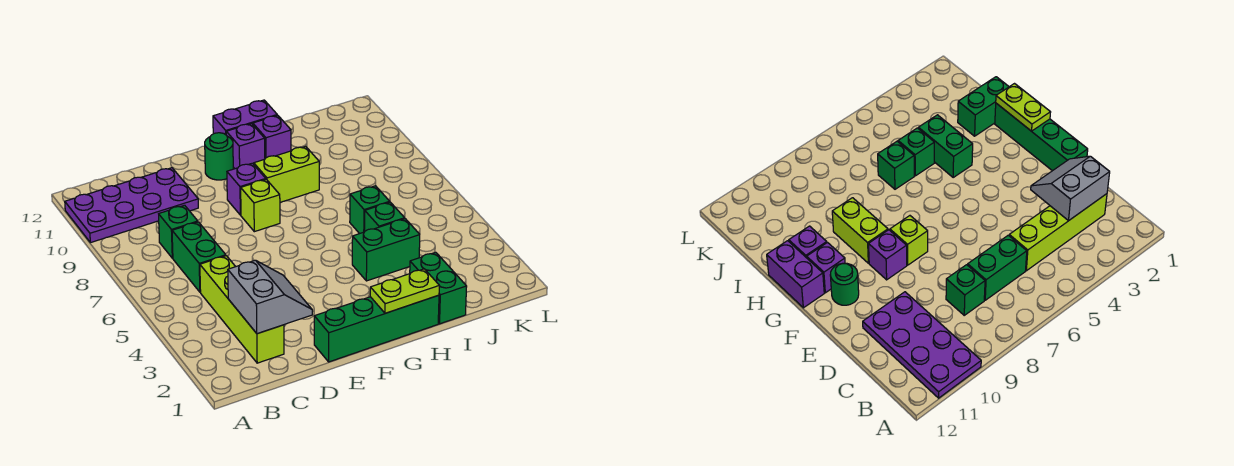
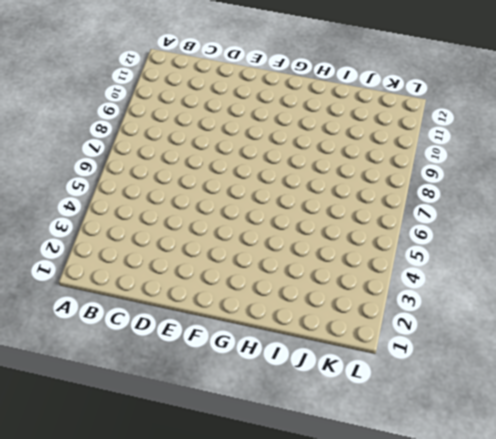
none -> purple 2x4 plate [65,168,198,243]
none -> lime 1x4 brick [200,256,284,363]
none -> green 1x2 brick [172,222,226,292]

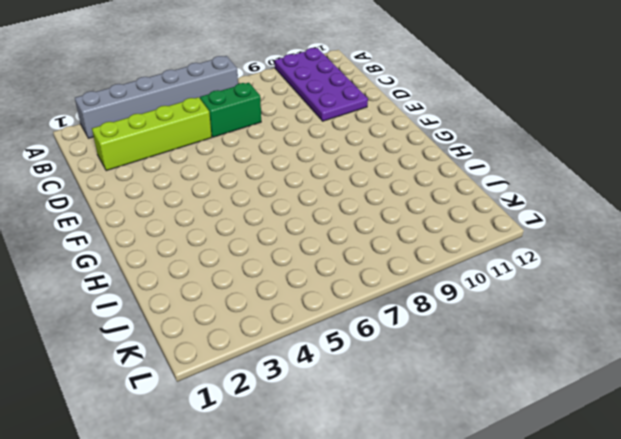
grey 1x6 brick [75,56,238,138] -> none
none -> green 1x1 brick [159,205,198,258]
none -> green 1x4 brick [314,295,439,362]
none -> lime 1x1 brick [241,179,280,232]

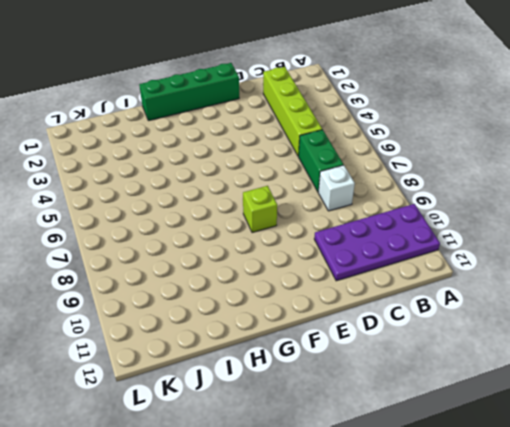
white 1x1 brick [318,165,355,211] -> green 1x1 brick [159,205,198,258]
none -> purple 1x1 brick [227,163,266,215]
none -> green 1x1 round brick [205,133,233,180]
none -> lime 1x2 brick [254,146,319,202]

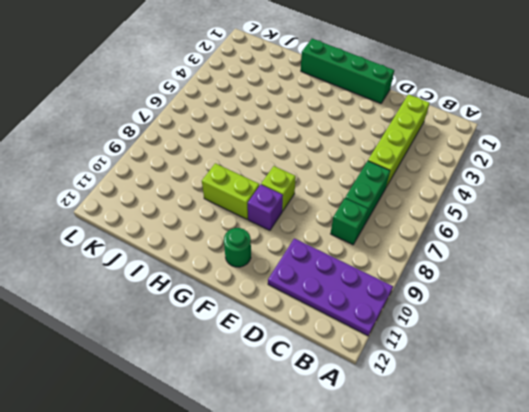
none -> purple 1x1 brick [226,124,265,169]
none -> purple 1x2 brick [213,100,277,135]
none -> green 1x2 brick [352,219,420,281]

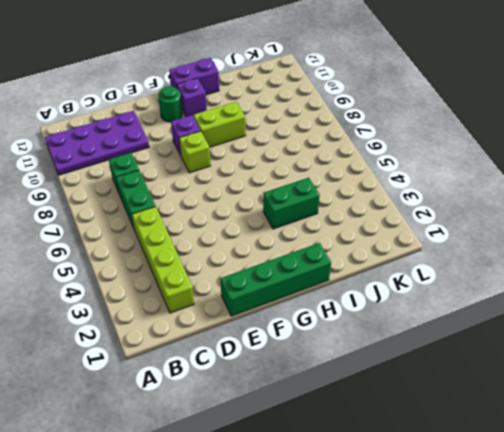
none -> purple 1x1 brick [253,115,291,158]
none -> green 1x2 brick [410,252,467,324]
none -> green 1x1 brick [365,202,405,231]

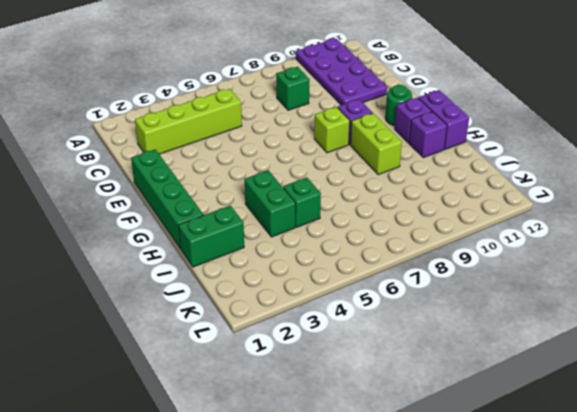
none -> green 1x2 brick [172,222,226,292]
none -> green 1x1 brick [350,186,390,234]
none -> grey 2x2 slope [228,260,312,334]

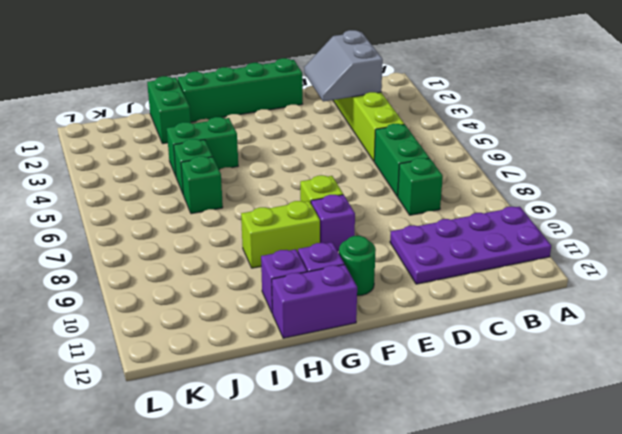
none -> lime 1x2 plate [370,269,439,313]

